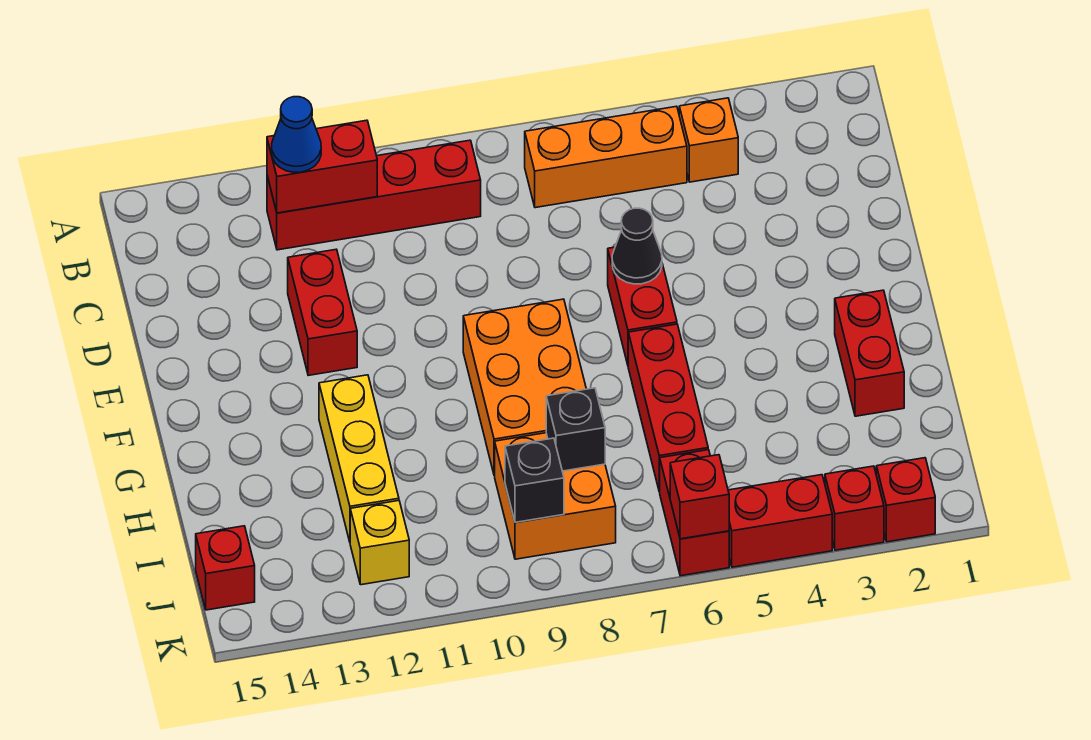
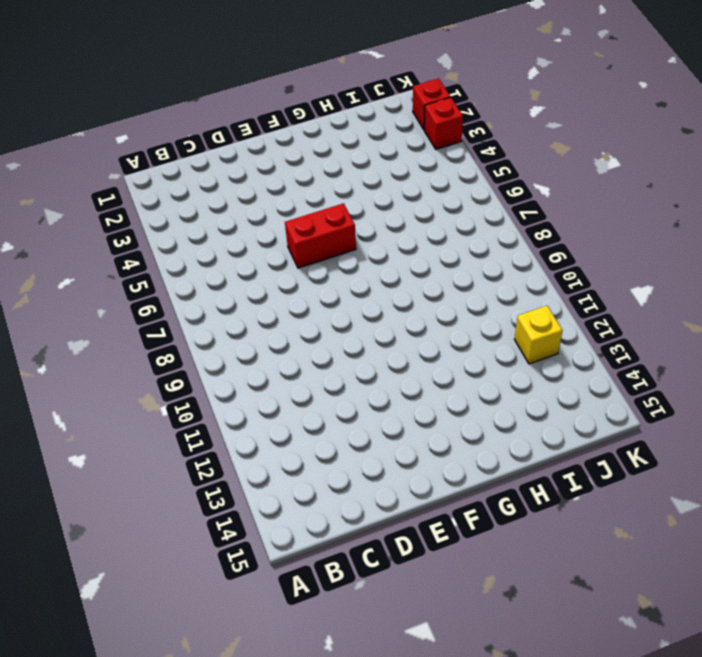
none -> orange 1x1 brick [679,98,738,182]
none -> orange 1x3 brick [525,106,687,208]
none -> red 1x4 brick [267,140,481,250]

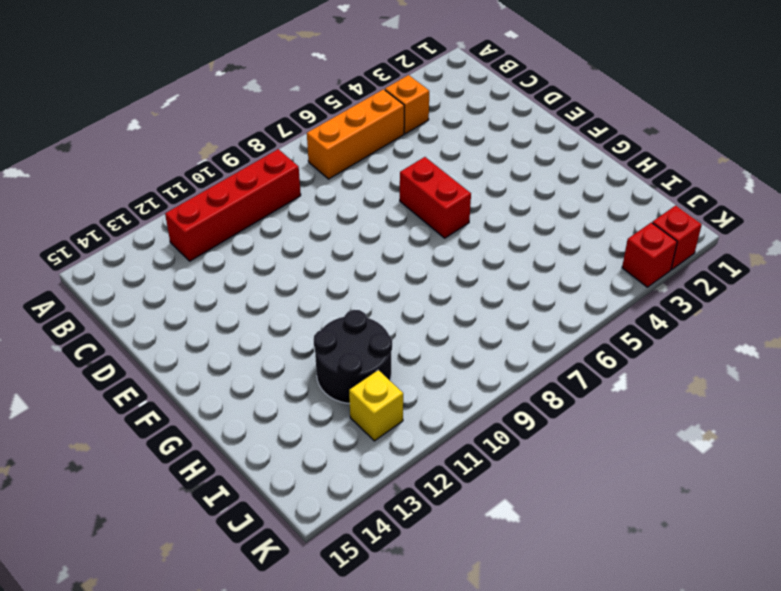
black 2x2 round brick [314,310,392,404] -> yellow 1x3 brick [319,375,399,542]
none -> red 1x2 brick [288,249,357,376]
none -> orange 2x3 brick [463,299,586,476]
none -> red 1x2 brick [835,290,904,416]

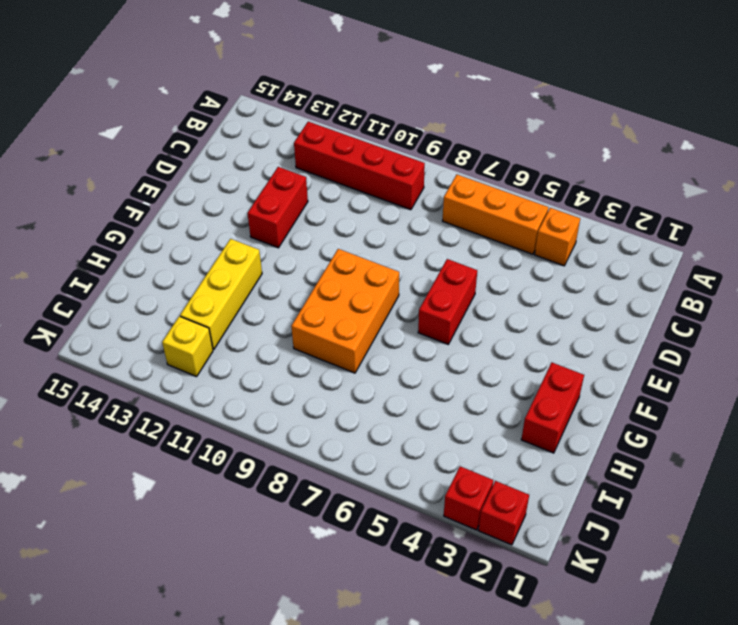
none -> red 1x3 brick [628,324,708,492]
none -> orange 2x2 brick [495,433,616,559]
none -> red 1x2 brick [660,450,729,576]

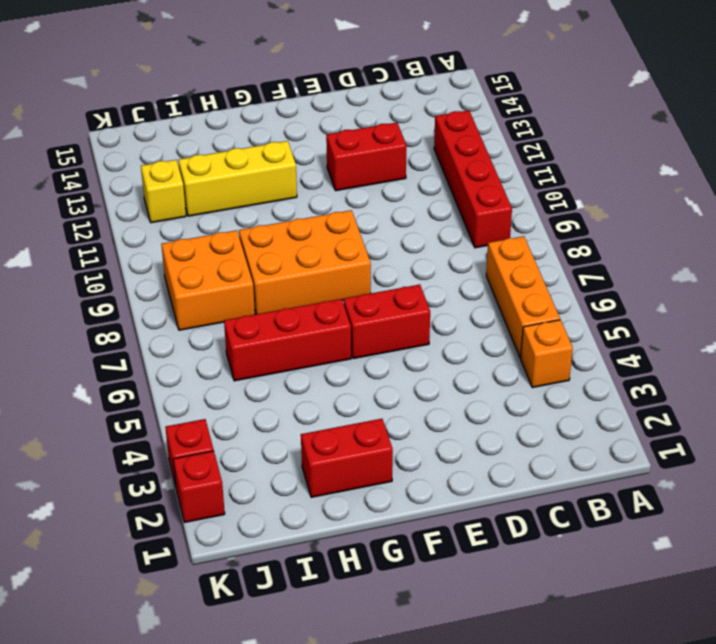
none -> red 1x2 brick [660,450,729,576]
none -> red 1x1 brick [196,526,255,610]
none -> red 1x2 brick [728,475,832,567]

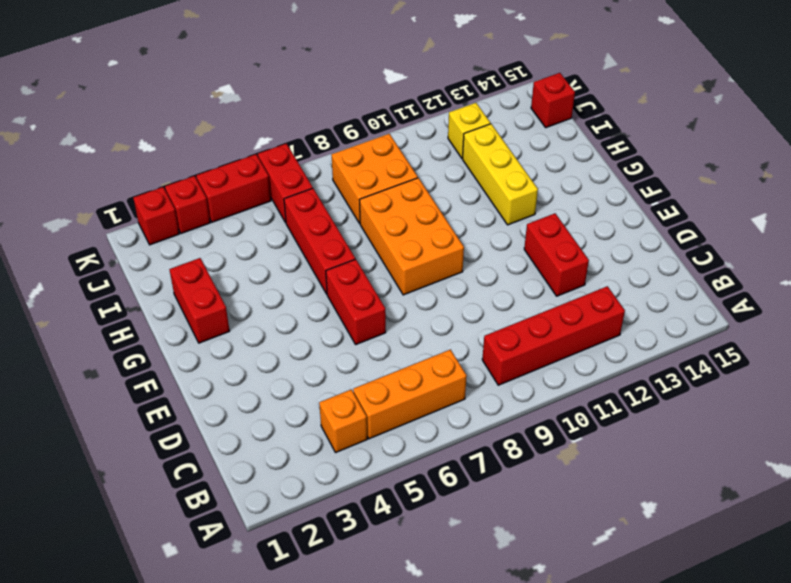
none -> red 1x2 brick [267,120,377,213]
none -> black 1x1 cone [612,208,662,284]
none -> black 1x1 brick [546,388,605,471]

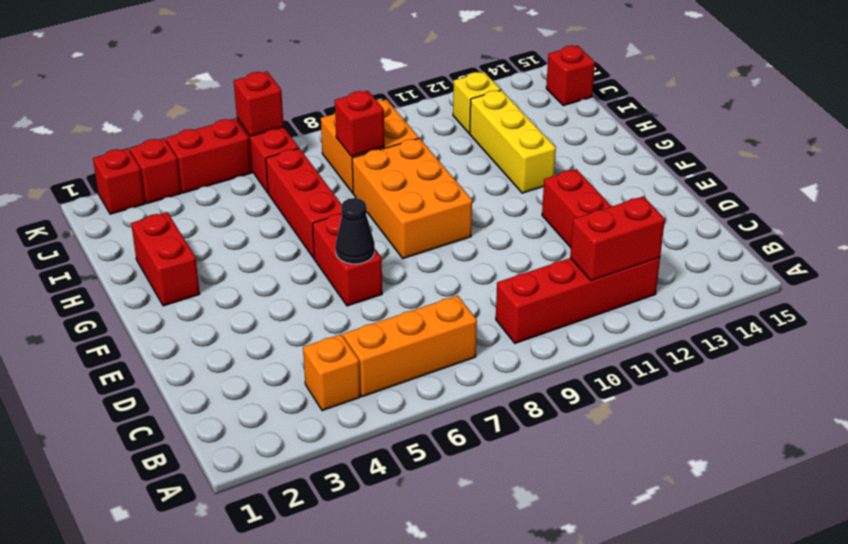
red 1x1 brick [335,91,384,156] -> black 1x1 brick [546,388,605,471]
none -> black 1x1 brick [505,438,564,522]
none -> blue 1x1 cone [272,97,321,172]

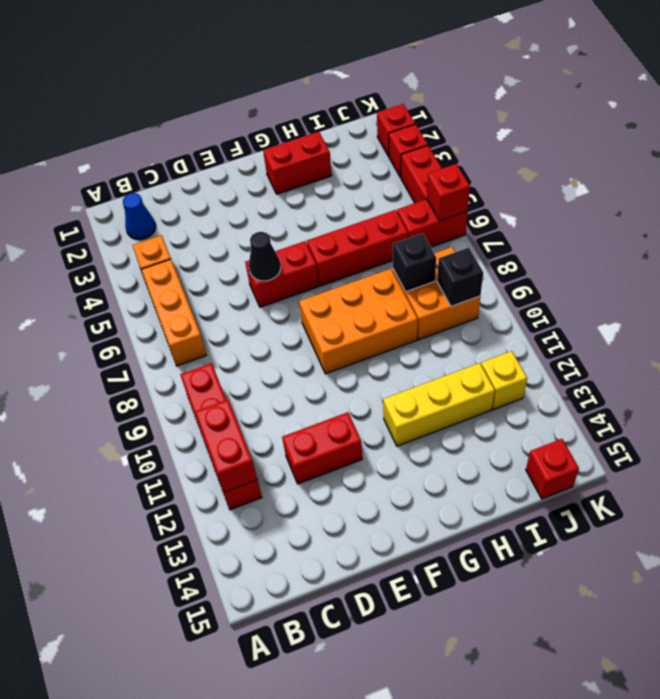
blue 1x1 cone [123,193,156,240] -> blue 1x1 cone moved to [272,97,321,172]

